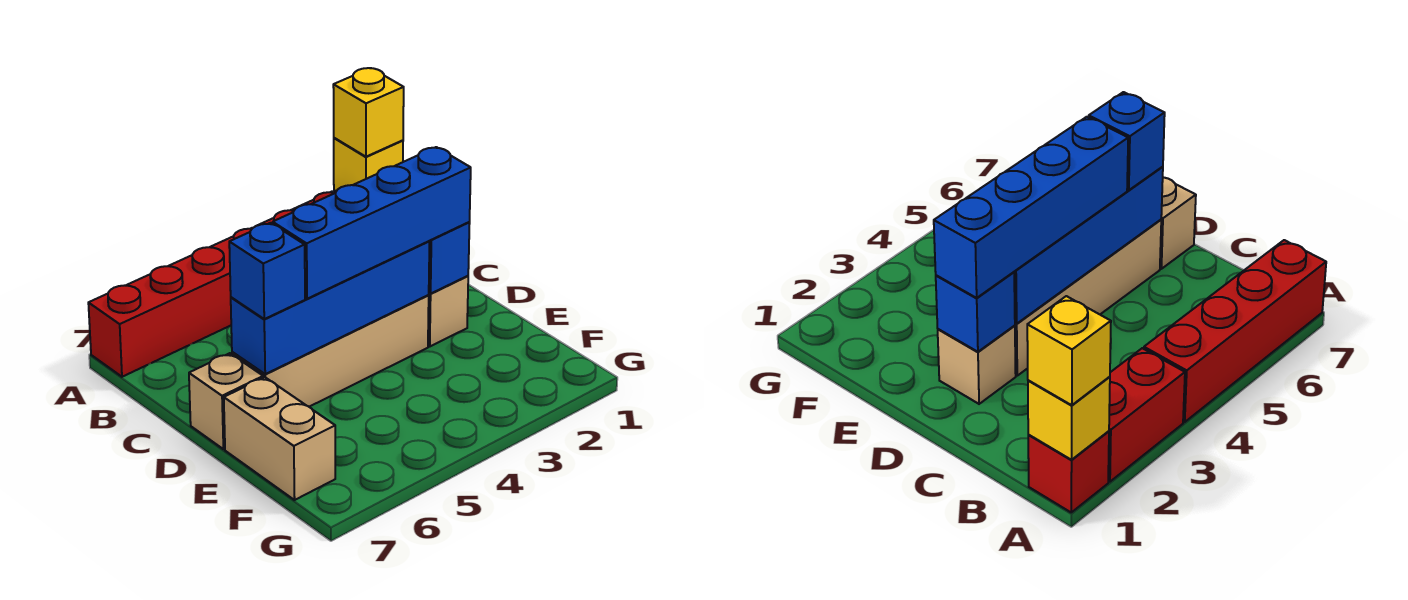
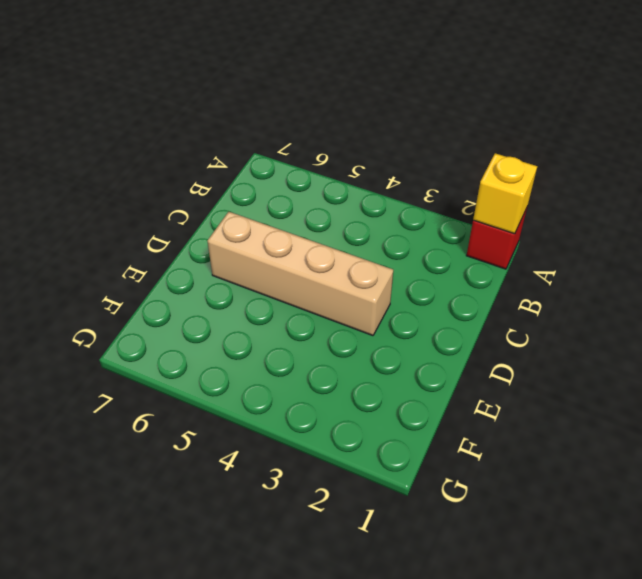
none -> red 1x2 brick [1108,348,1185,482]
none -> red 1x4 brick [88,228,252,377]
none -> tan 1x1 brick [428,276,468,346]

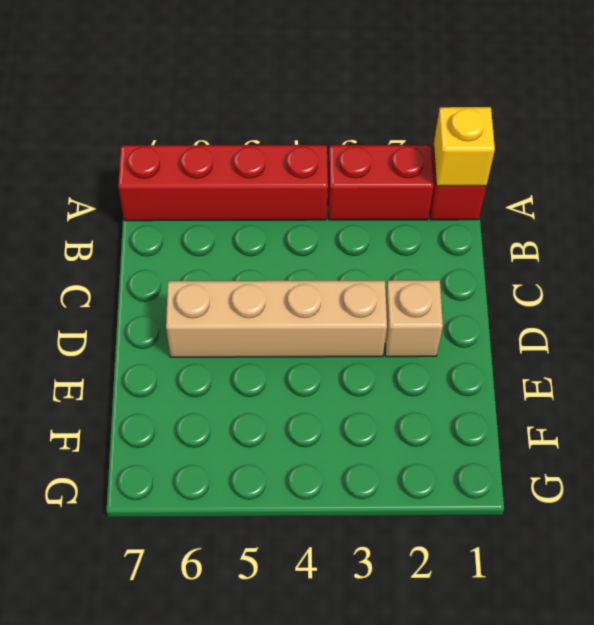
none -> tan 1x1 brick [189,353,263,449]
none -> tan 1x2 brick [224,377,335,500]
none -> blue 1x1 brick [429,222,470,294]

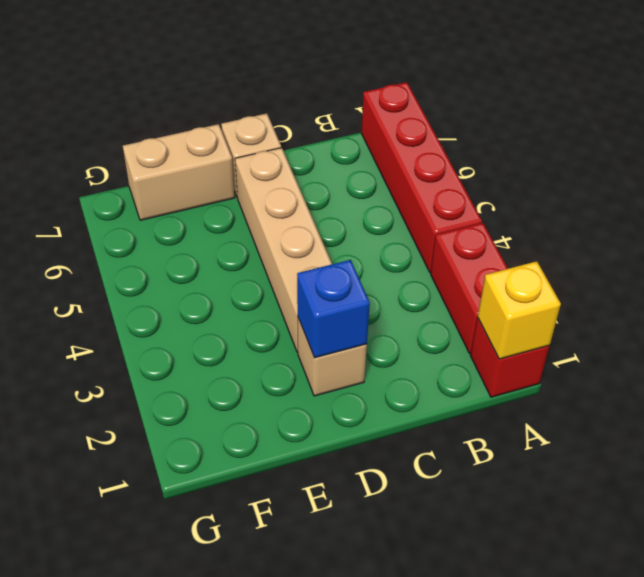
none -> blue 1x4 brick [231,241,429,374]
none -> yellow 1x1 brick [333,68,404,157]
none -> blue 1x4 brick [273,147,471,299]

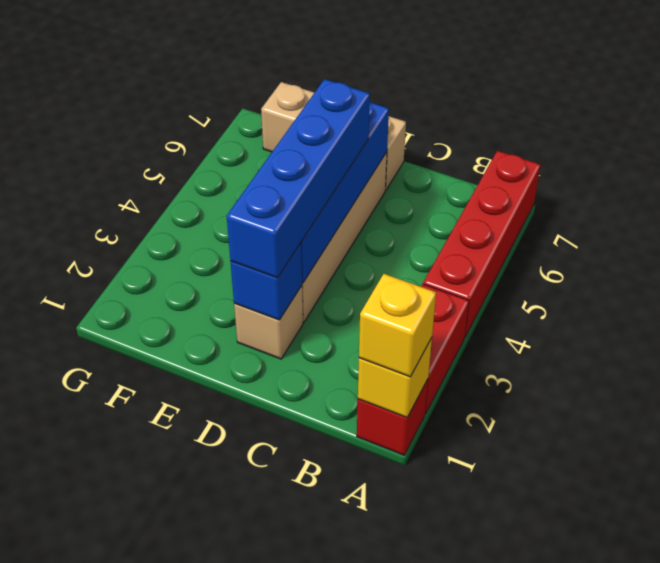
none -> blue 1x1 brick [229,223,305,319]

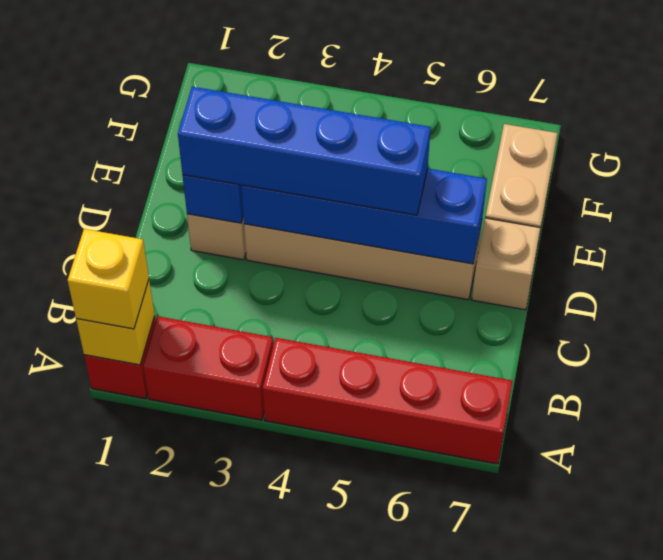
none -> blue 1x1 brick [229,223,305,319]

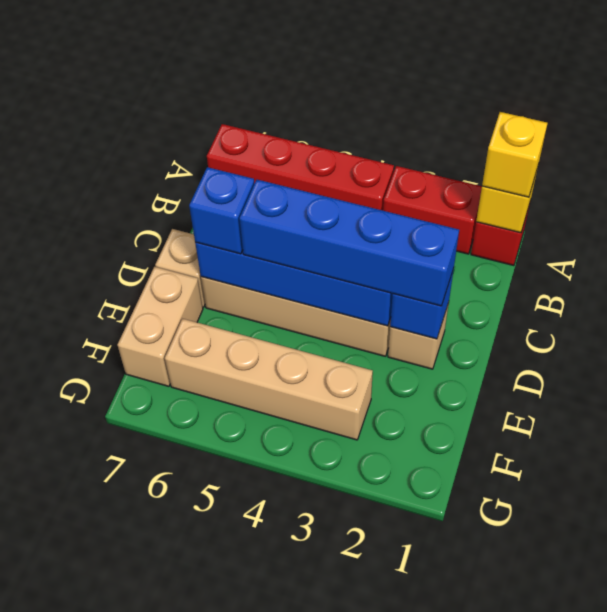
tan 1x4 brick [165,319,373,440] -> none

